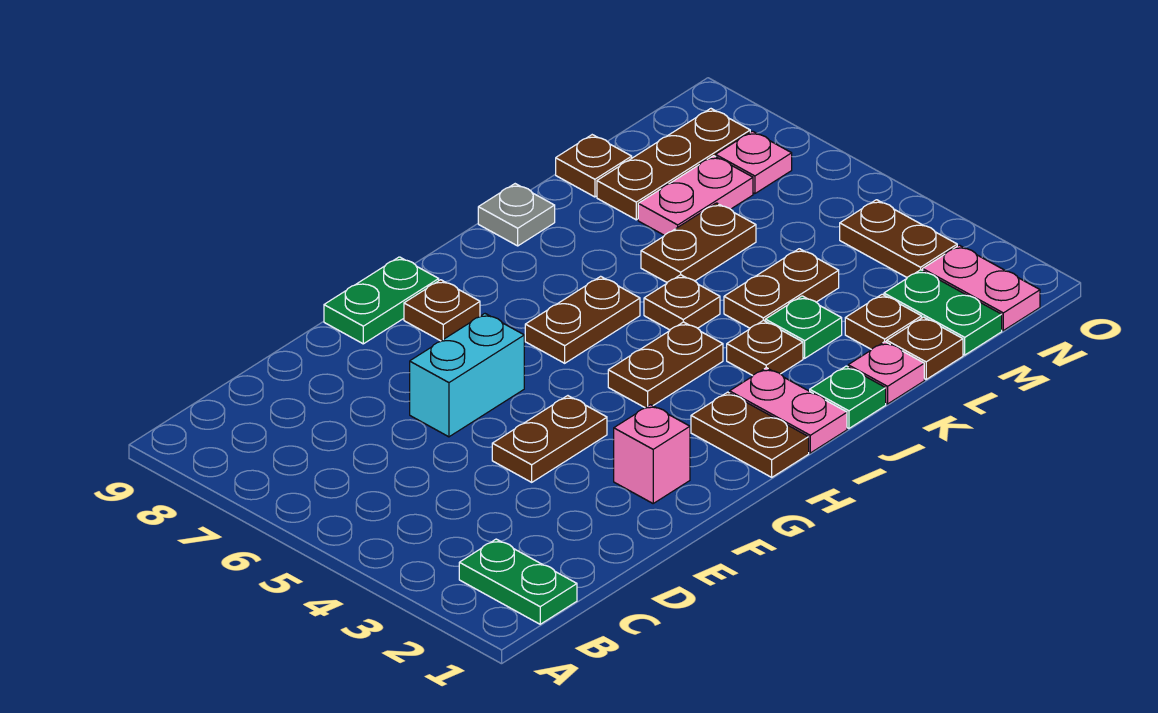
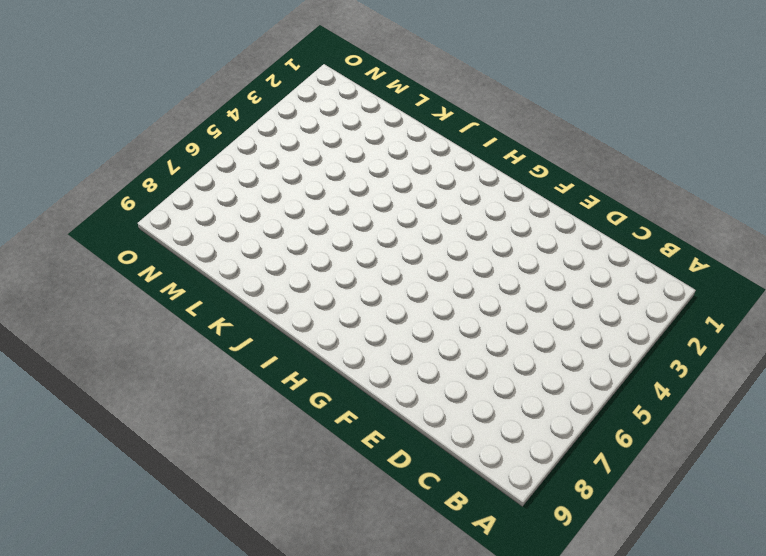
none -> green 1x2 plate [459,539,577,624]
none -> brown 1x2 plate [492,396,607,482]
none -> cyan 1x2 brick [410,314,524,437]

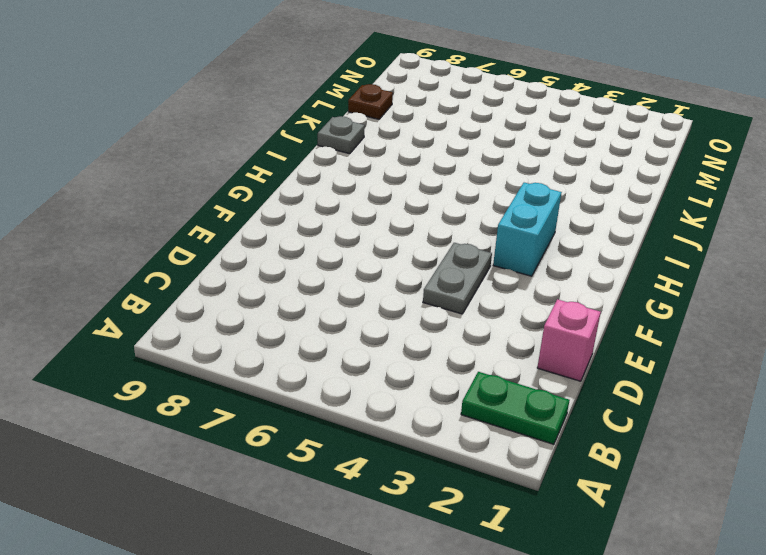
pink 1x1 brick [537,299,601,381] -> pink 1x1 brick moved to [614,405,690,503]
grey 1x2 plate [423,243,492,314] -> brown 1x2 plate [492,396,607,482]
cyan 1x2 brick [493,183,562,276] -> cyan 1x2 brick moved to [410,314,524,437]
none -> green 1x2 plate [324,257,439,344]
none -> brown 1x1 plate [404,280,480,341]
none -> brown 1x2 plate [691,392,809,477]

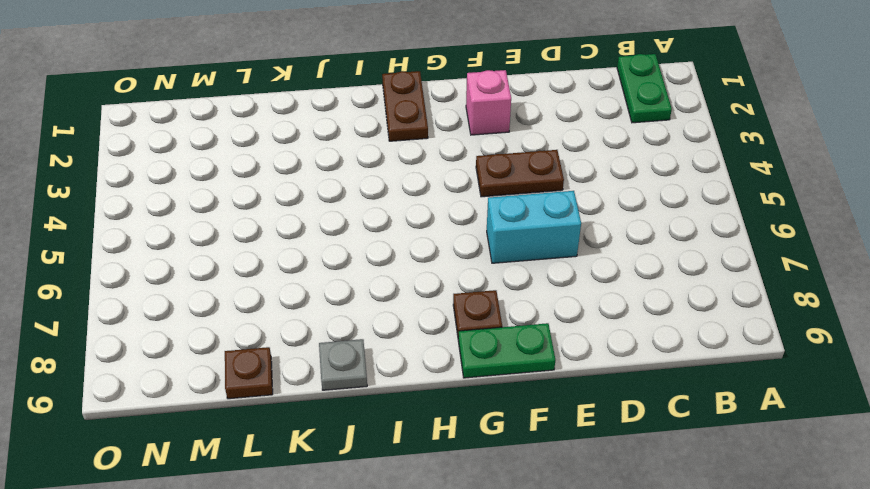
none -> brown 1x2 plate [608,322,723,408]
none -> brown 1x2 plate [525,276,640,363]
none -> pink 1x2 plate [730,368,847,453]

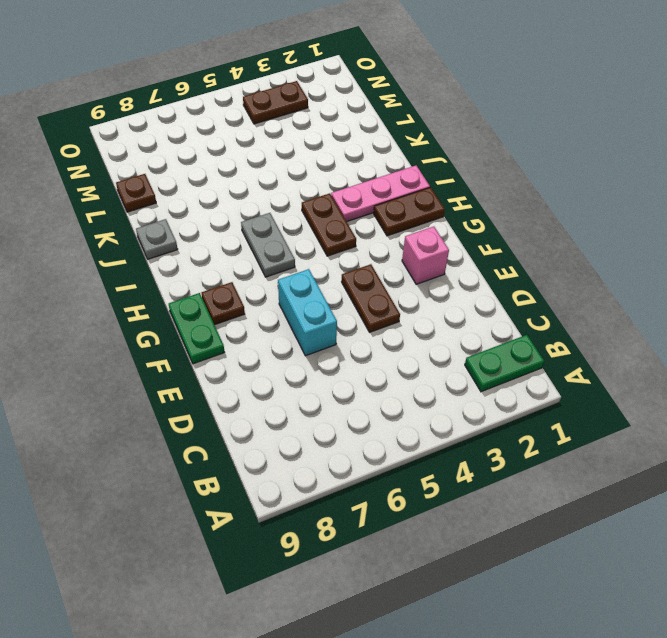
grey 1x2 plate [241,213,295,277] -> brown 1x2 plate [525,276,640,363]
pink 1x3 plate [331,166,430,222] -> pink 1x2 plate [730,368,847,453]
none -> green 1x1 plate [810,366,886,428]
none -> brown 1x1 plate [727,320,803,376]
none -> brown 1x1 plate [644,275,720,330]

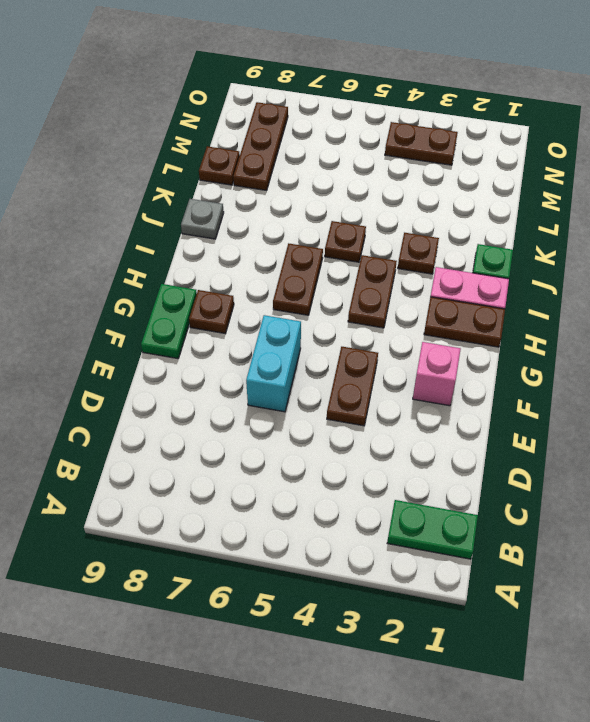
none -> pink 1x1 plate [848,342,924,404]
none -> green 1x1 plate [765,296,842,358]
none -> brown 1x2 plate [724,249,839,328]

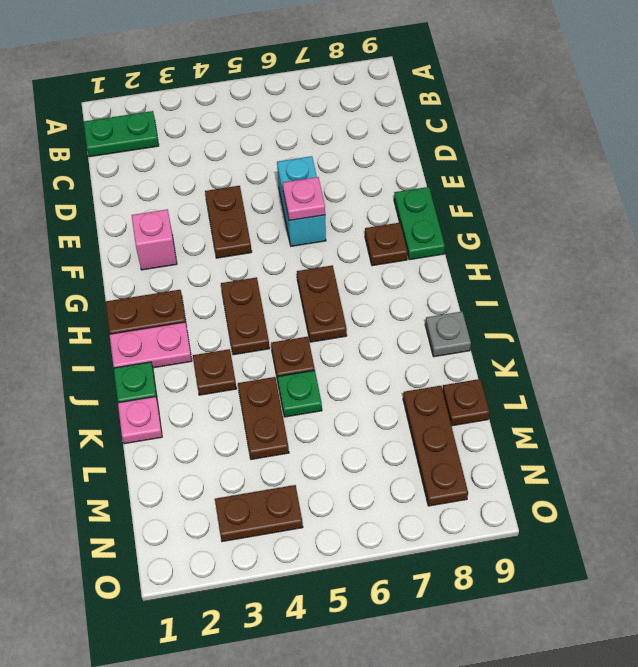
pink 1x1 plate [283,177,325,221] -> pink 1x1 plate moved to [716,131,792,194]
green 1x1 plate [277,370,322,417] -> green 1x1 plate moved to [765,296,842,358]
none -> brown 1x2 plate [641,203,756,282]
none -> brown 1x1 plate [887,317,963,379]
none -> brown 1x1 plate [845,294,922,349]

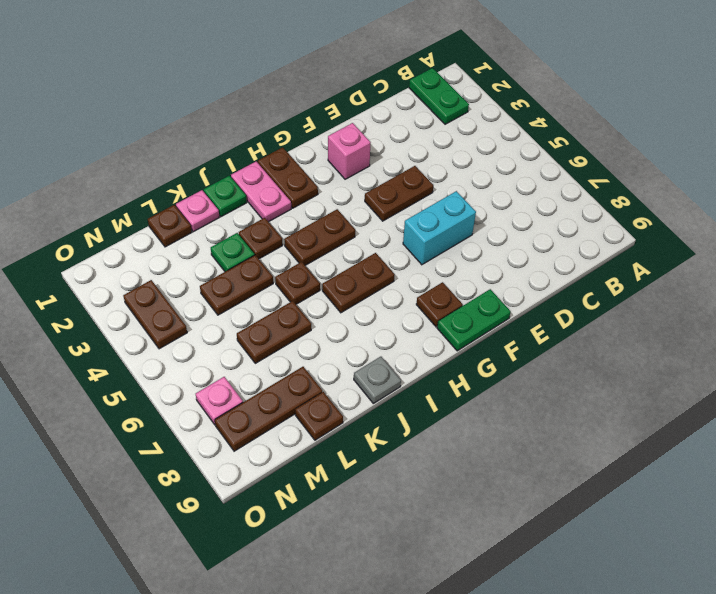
none -> brown 1x1 plate [845,294,922,349]
none -> pink 1x2 plate [638,156,753,235]
none -> green 1x2 plate [884,270,1002,355]

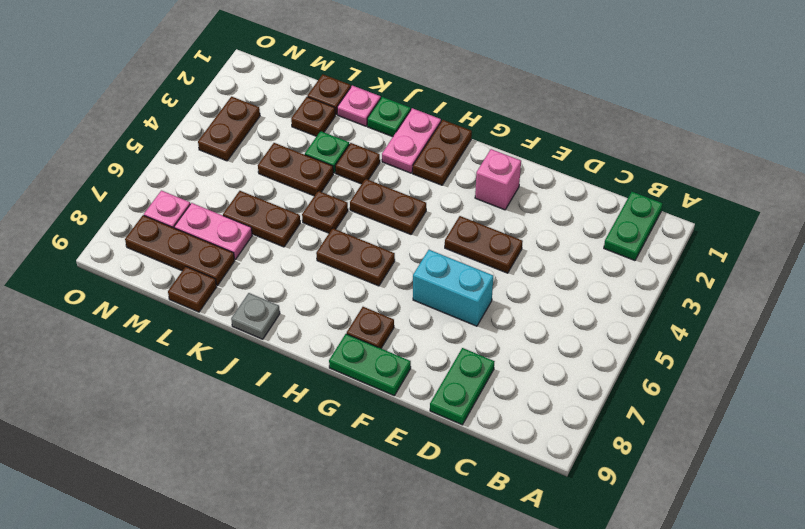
green 1x2 plate [430,348,495,425] -> green 1x2 plate moved to [884,270,1002,355]
none -> pink 1x2 plate [923,245,1040,330]

